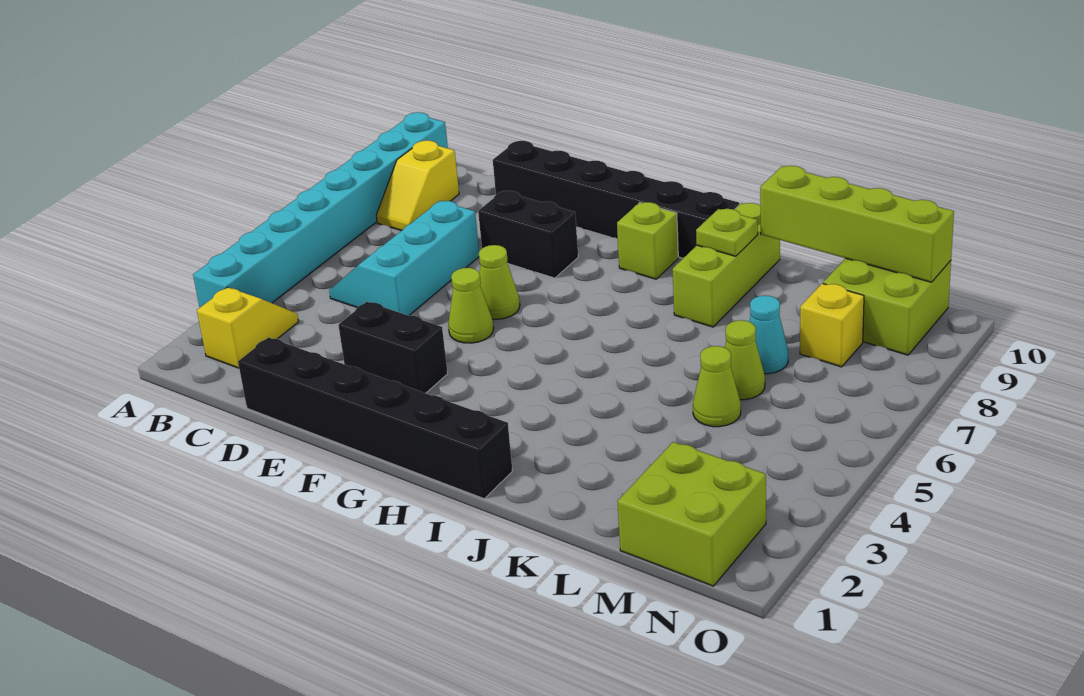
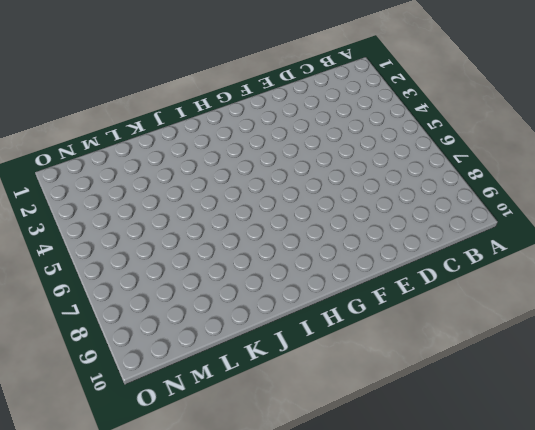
none -> cyan 1x8 brick [193,112,448,307]
none -> yellow 1x2 slope [197,287,299,368]
none -> yellow 1x2 slope [376,140,459,231]

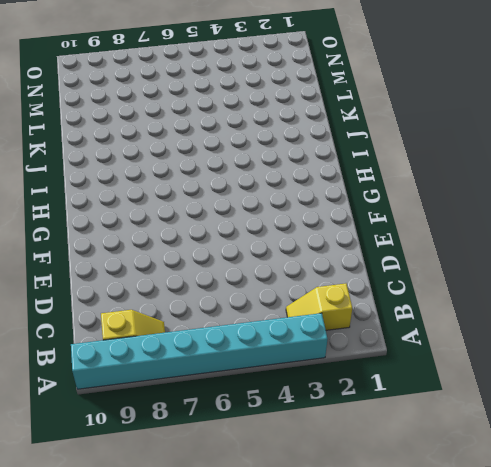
none -> cyan 2x3 slope [329,201,479,316]
none -> black 1x6 brick [238,337,512,499]
none -> black 1x6 brick [493,141,739,258]

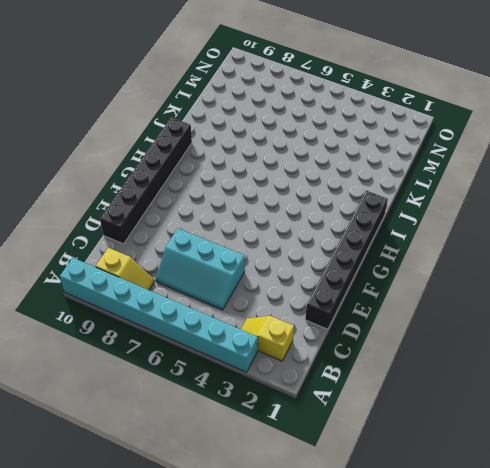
none -> black 1x2 brick [338,302,448,393]
none -> black 1x2 brick [478,191,578,278]
none -> lime 1x1 cone [448,268,494,343]

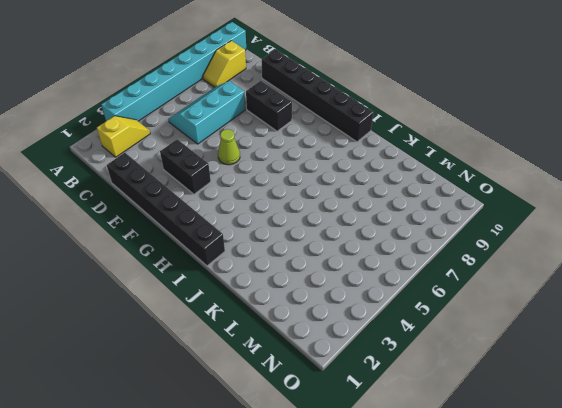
none -> lime 1x1 cone [479,245,520,319]
none -> lime 1x1 brick [617,202,678,279]
none -> lime 1x3 brick [673,203,780,327]

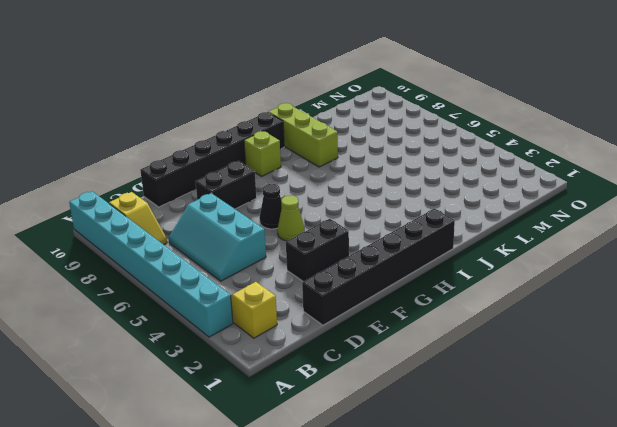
black 1x1 cone [259,184,282,229] -> lime 1x1 cone [479,245,520,319]
none -> lime 1x1 cone [693,346,741,427]
none -> lime 1x1 cone [725,320,765,400]
none -> cyan 1x1 cone [749,295,788,374]

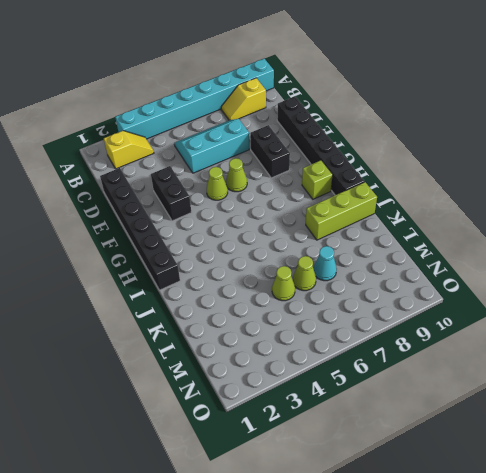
none -> lime 2x2 brick [618,442,766,586]
none -> yellow 1x1 brick [800,283,864,367]
none -> lime 2x2 brick [823,258,951,355]

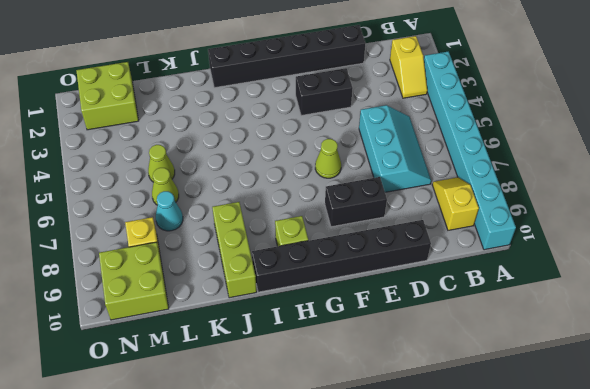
none -> lime 1x1 cone [448,268,494,343]
none -> lime 1x1 plate [696,209,758,256]
none -> lime 1x4 brick [760,166,954,282]

